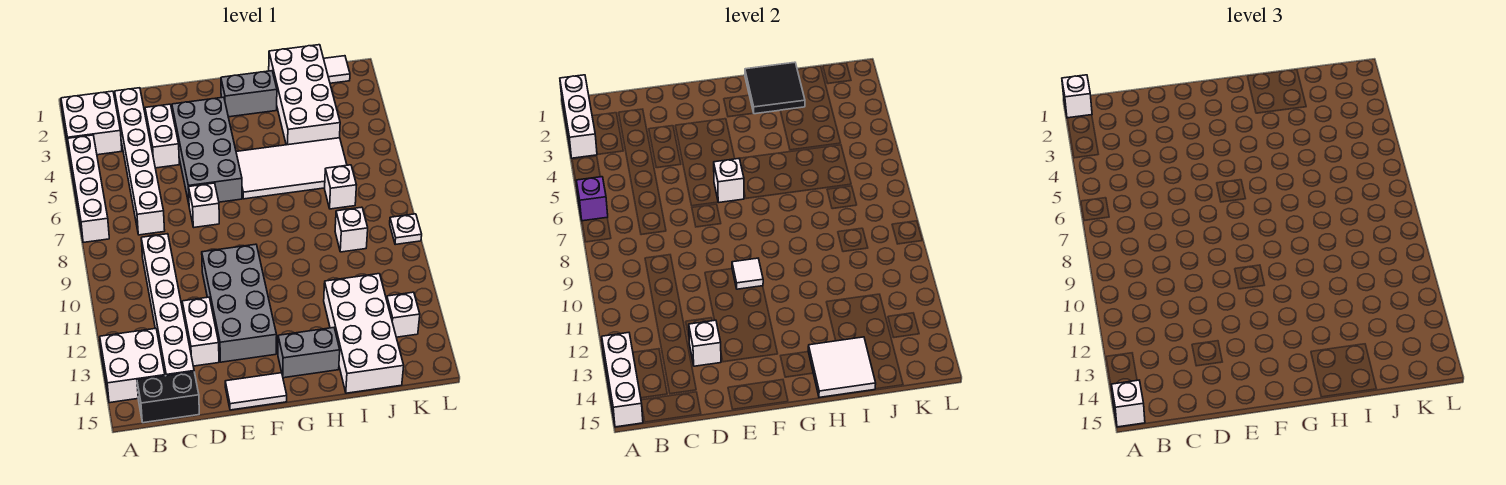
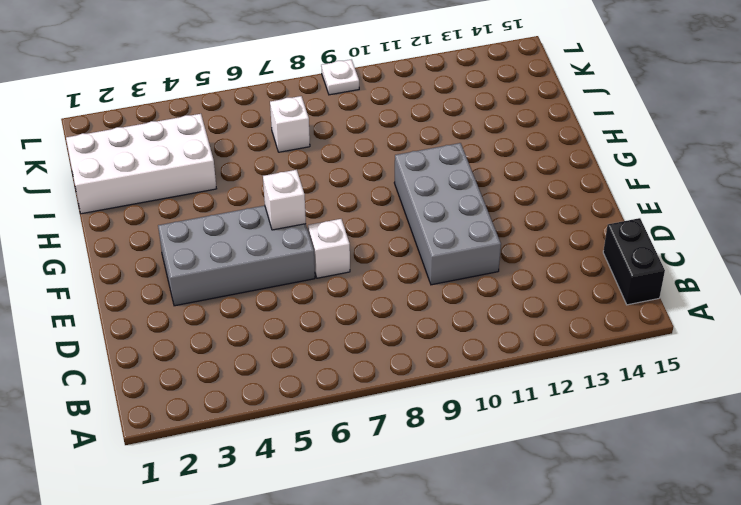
grey 2x4 brick [394,143,501,285] -> grey 2x4 brick turned to [202,244,277,362]
none -> white 2x2 brick [61,91,122,155]
none -> white 1x4 brick [68,135,109,243]
none -> white 2x2 brick [100,328,165,403]
none -> white 1x6 brick [115,88,165,235]

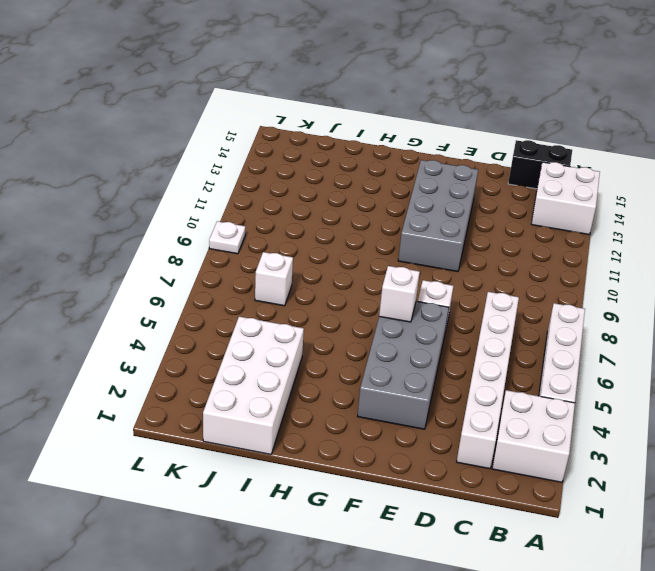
none -> white 1x6 brick [141,234,194,376]
none -> white 1x2 brick [145,104,179,168]
none -> white 1x2 brick [182,297,219,366]
none -> white 1x2 tile [225,373,287,410]

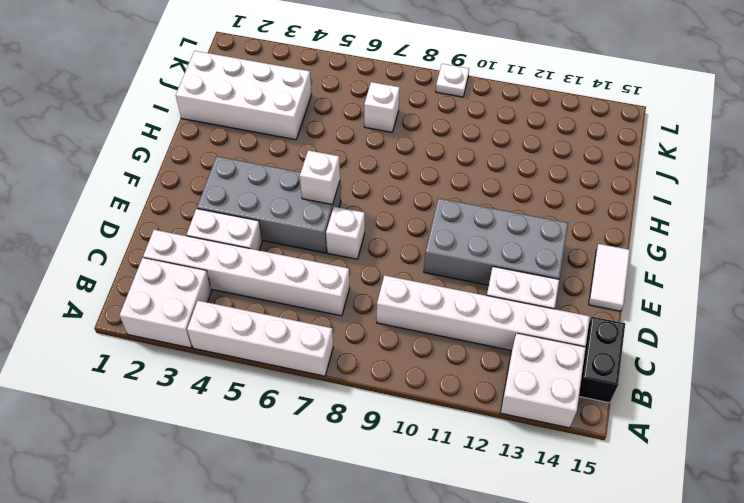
none -> grey 1x2 brick [221,71,277,117]
none -> white 2x4 tile [236,138,347,199]
none -> grey 1x2 brick [278,328,340,378]
none -> white 2x4 brick [324,274,404,393]

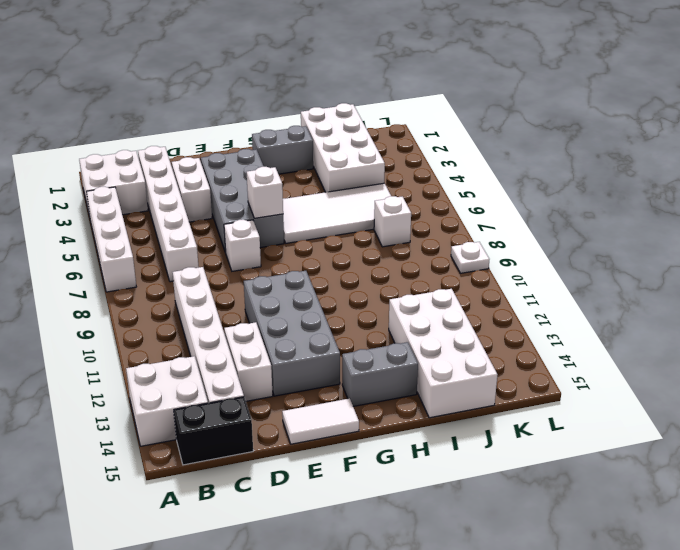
none -> white 1x1 brick [335,207,368,252]
none -> white 1x1 tile [324,56,350,83]
none -> white 1x1 brick [387,292,420,337]
none -> white 1x3 brick [560,75,597,158]

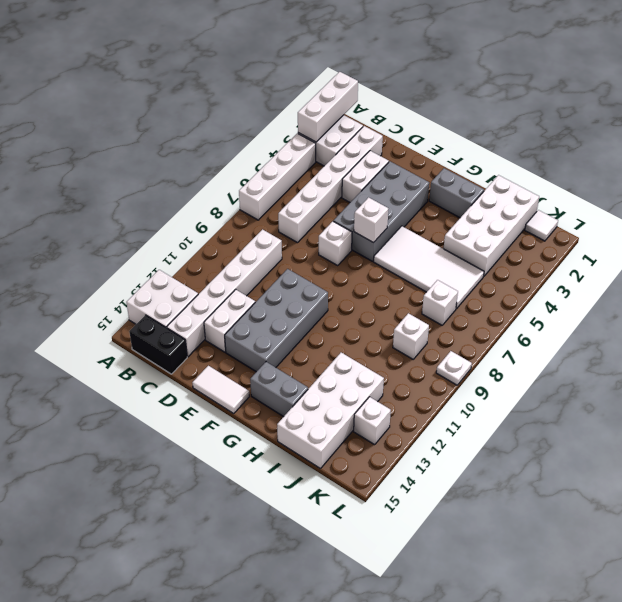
none -> purple 1x1 brick [576,177,608,221]
none -> white 1x3 brick [602,333,643,427]
none -> white 1x1 brick [689,320,721,366]
none -> white 1x1 tile [732,258,763,289]

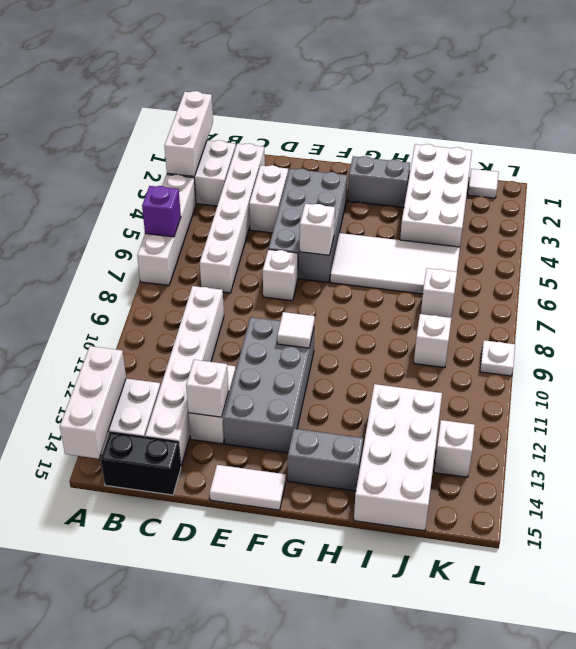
none -> black 2x2 tile [745,62,805,114]
none -> white 2x2 tile [808,337,876,397]
none -> white 1x1 brick [1062,75,1092,118]
none -> white 1x1 brick [1112,380,1145,427]

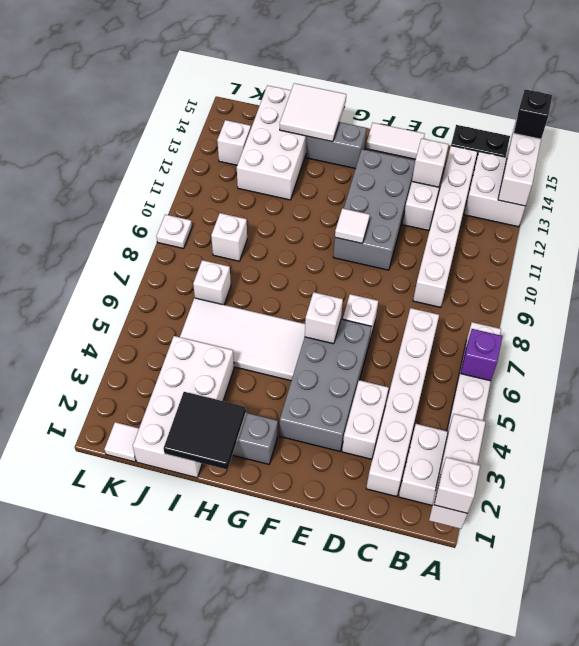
black 1x1 brick [514,89,552,139] -> white 1x1 brick [1112,380,1145,427]

